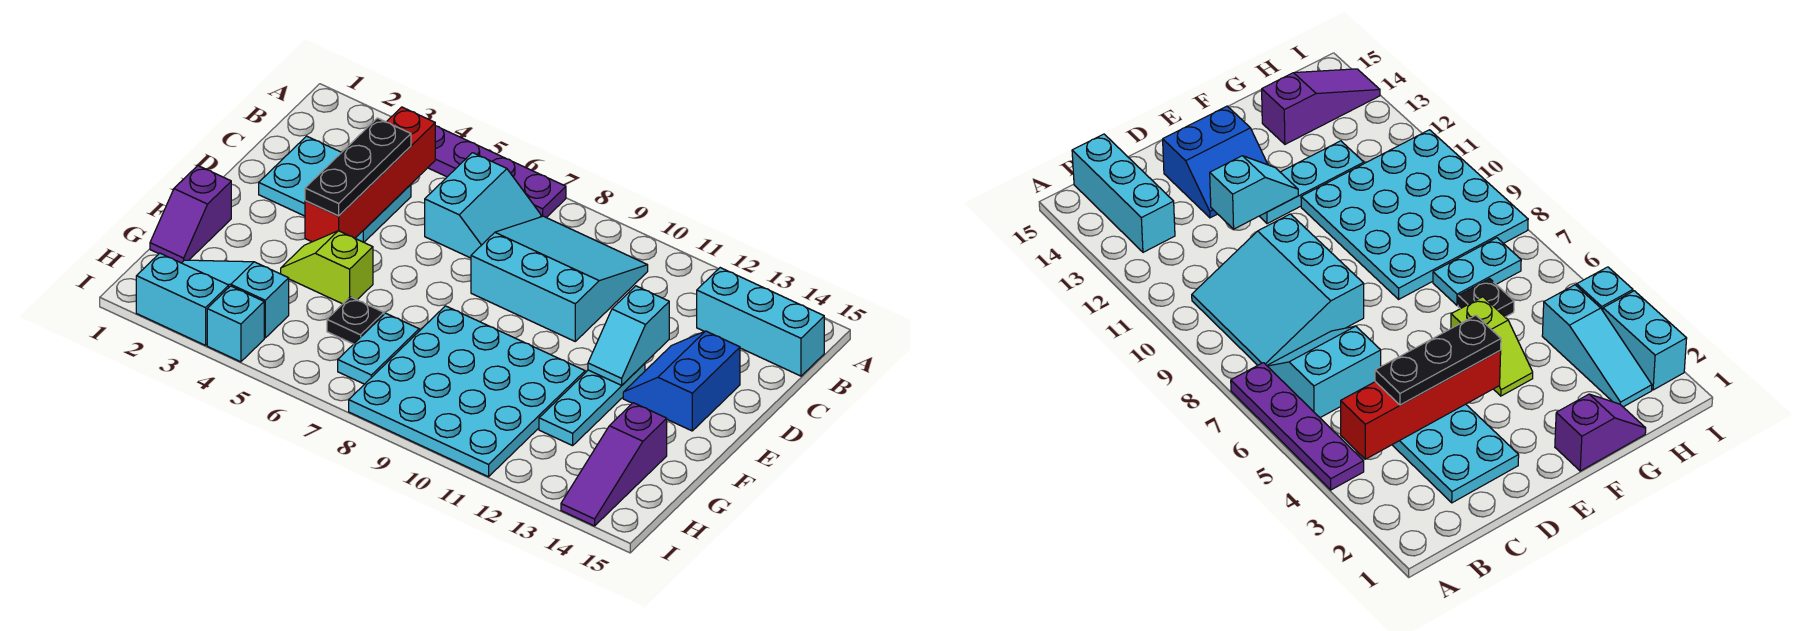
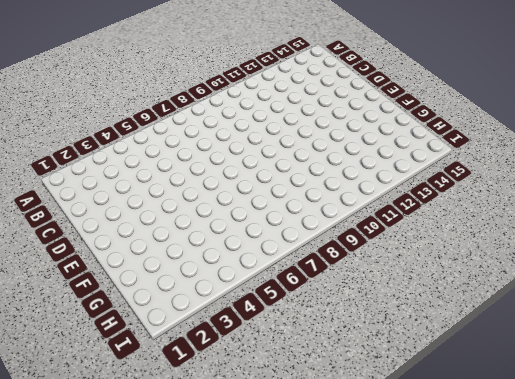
none -> purple 1x4 plate [428,126,566,218]
none -> cyan 2x2 slope [425,153,541,258]
none -> cyan 3x3 slope [471,216,648,341]

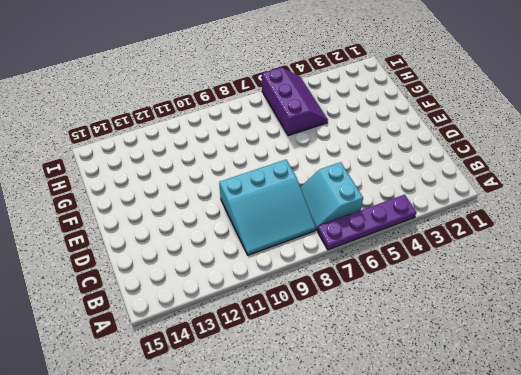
purple 2x3 slope [262,67,328,136] -> black 1x1 plate [327,297,384,344]
none -> cyan 1x3 brick [697,268,824,376]
none -> cyan 2x3 plate [259,136,411,242]
none -> blue 2x2 slope [623,331,740,431]

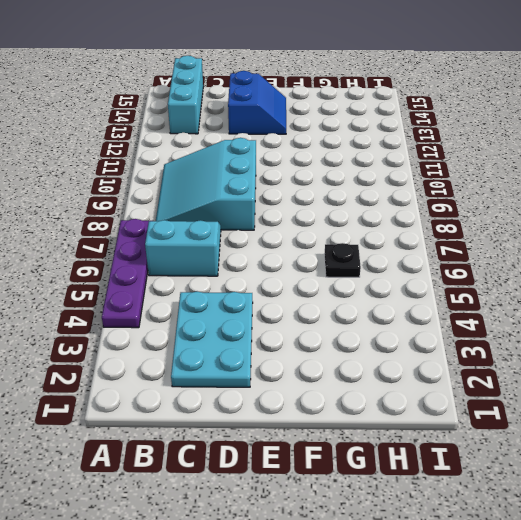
blue 2x2 slope [228,71,286,134] -> blue 2x2 slope turned to [623,331,740,431]
none -> cyan 1x3 plate [539,363,645,446]
none -> purple 1x2 slope [150,166,231,263]
none -> lime 1x2 slope [281,231,373,304]

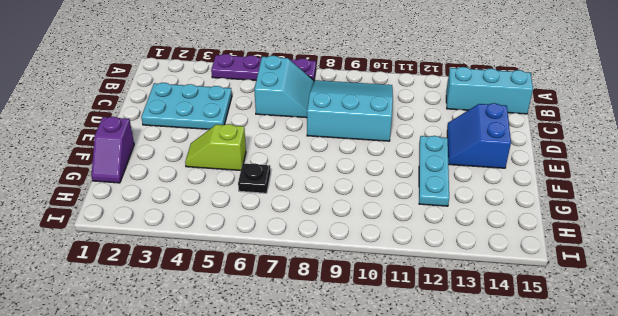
none -> cyan 4x4 plate [349,306,585,477]
none -> cyan 1x2 plate [338,313,419,384]
none -> purple 1x3 slope [561,403,667,526]

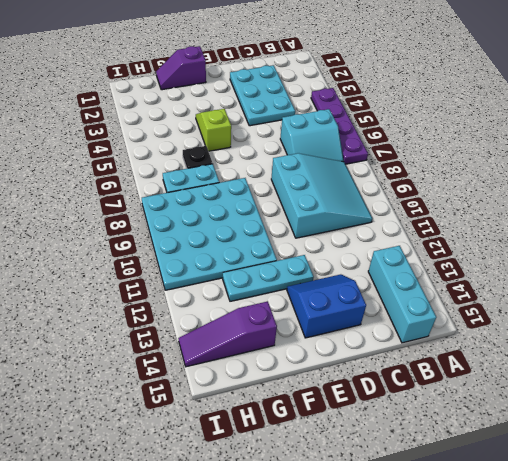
none -> cyan 1x3 slope [182,260,289,338]
none -> cyan 1x2 brick [136,253,229,345]
none -> cyan 1x1 brick [207,286,264,362]

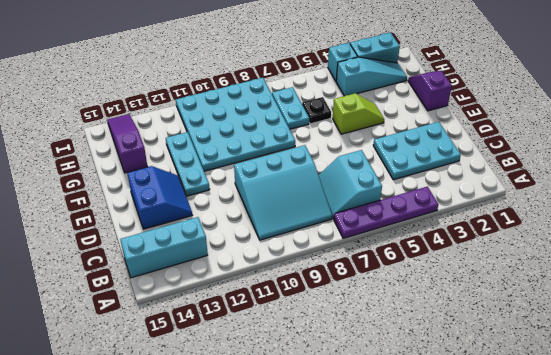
none -> red 1x4 brick [305,107,435,242]
none -> cyan 1x2 slope [588,286,669,385]
none -> black 1x3 plate [305,118,411,216]

